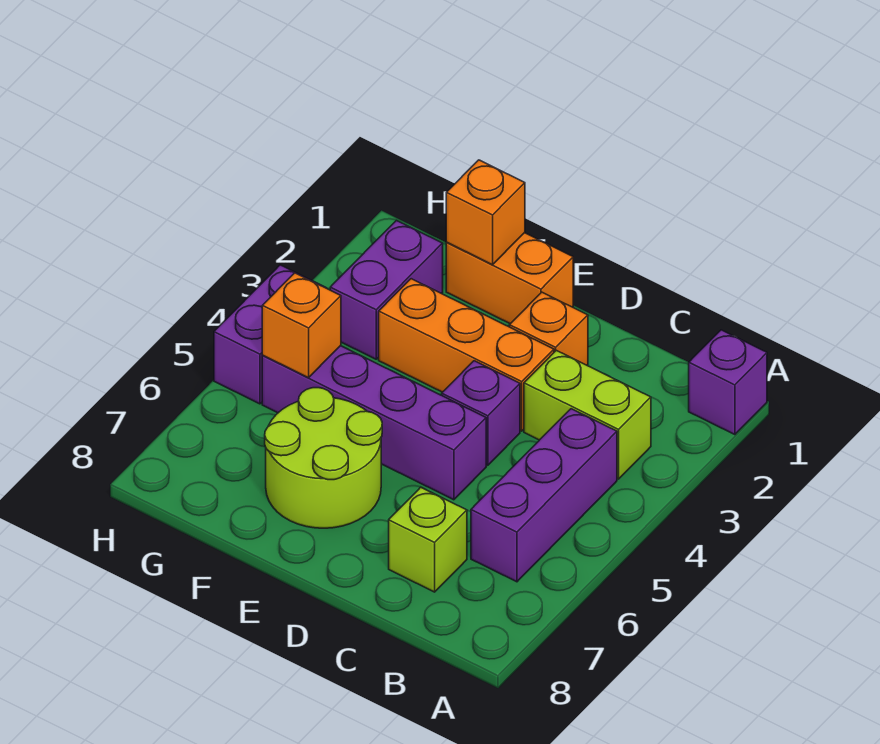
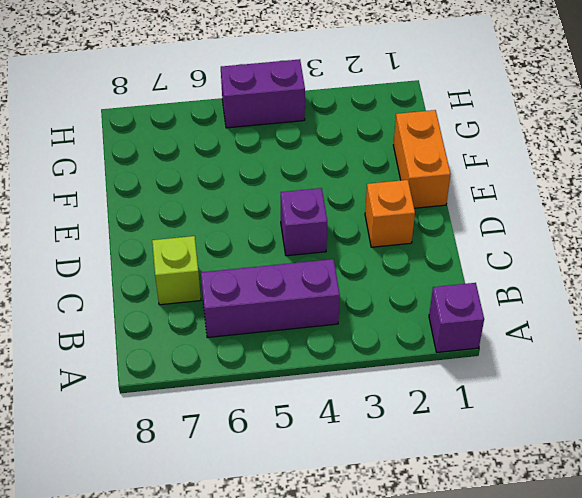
none -> lime 1x2 brick [524,350,651,479]
none -> orange 1x3 brick [379,279,554,431]
none -> purple 1x4 brick [262,346,486,500]

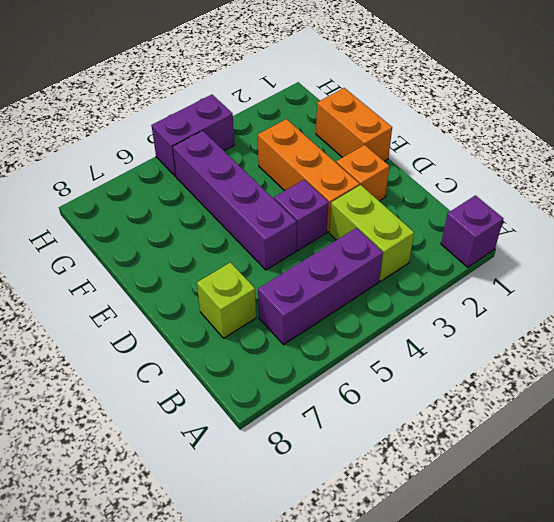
none -> lime 2x2 round brick [265,388,382,528]
none -> purple 1x2 brick [330,221,443,359]
none -> orange 1x1 brick [446,160,525,265]

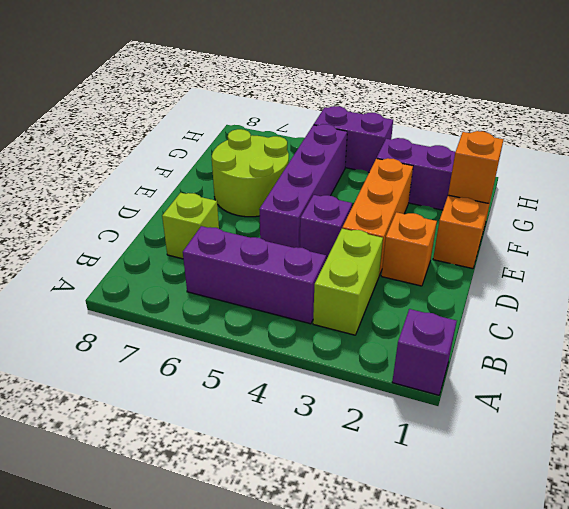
none -> orange 1x1 brick [262,273,341,378]

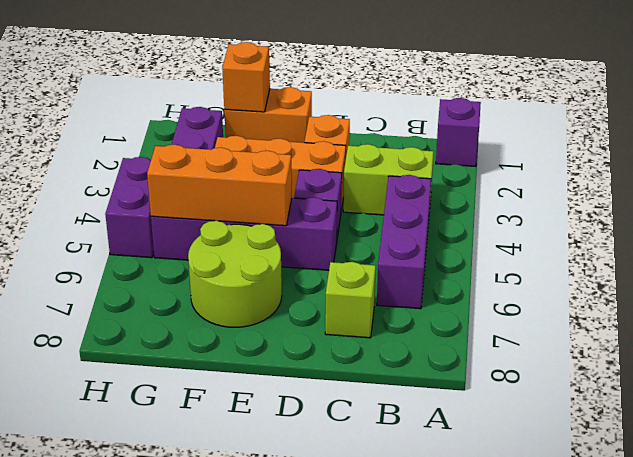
orange 1x3 brick [147,145,292,226] -> orange 1x1 brick [262,273,341,378]

